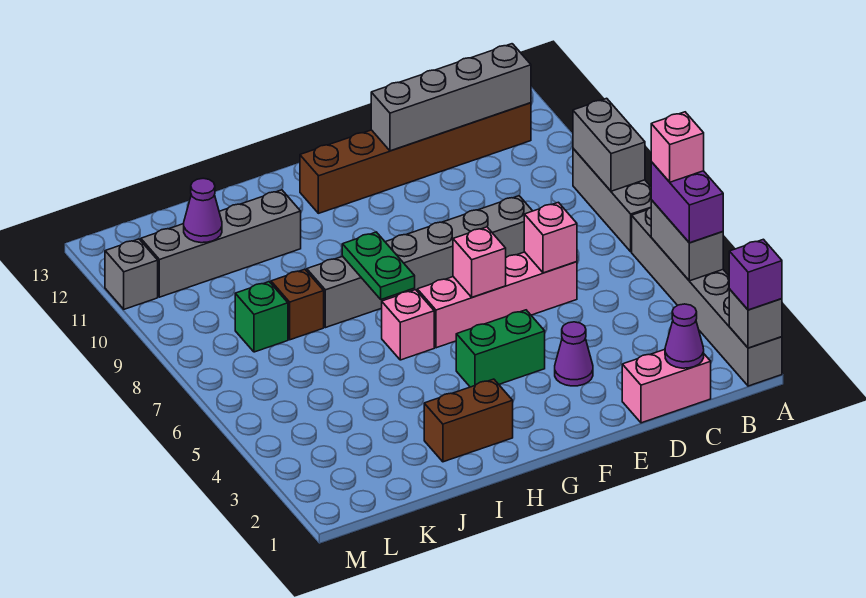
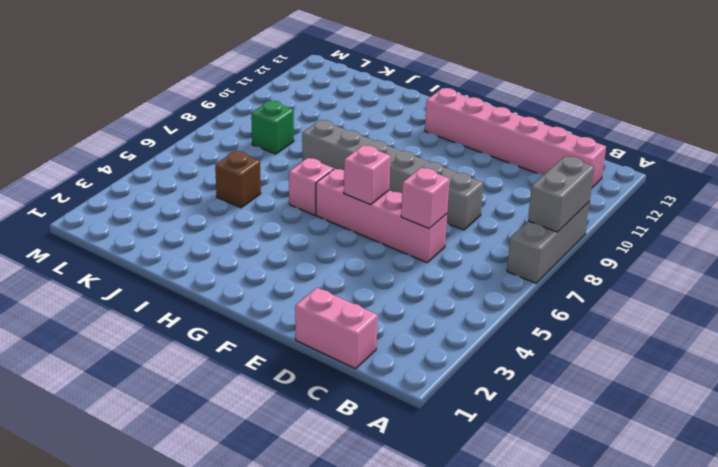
pink 1x6 brick [425,88,606,187] -> brown 1x6 brick [300,103,531,213]
brown 1x1 brick [215,151,261,208] -> brown 1x1 brick moved to [271,269,324,340]
none -> grey 1x6 brick [632,207,782,386]
none -> purple 1x1 cone [555,322,593,386]
none -> green 1x2 brick [456,310,545,387]

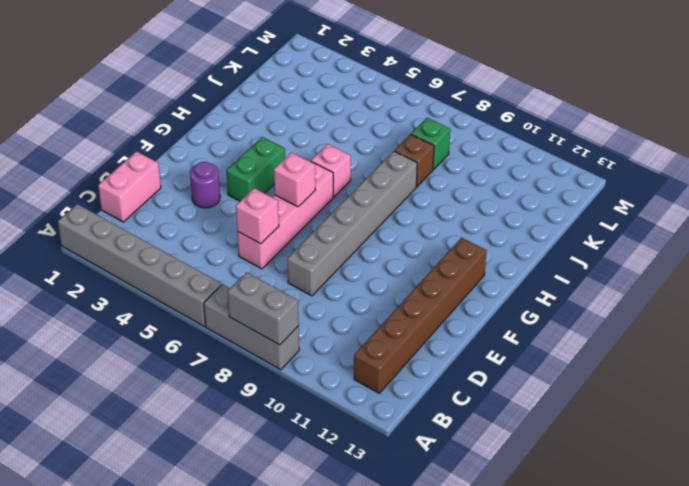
purple 1x1 round brick [190,162,220,208] -> purple 1x1 cone [555,322,593,386]
none -> brown 1x2 brick [424,379,513,462]
none -> grey 1x4 brick [141,190,301,297]
none -> grey 1x1 brick [105,239,158,309]

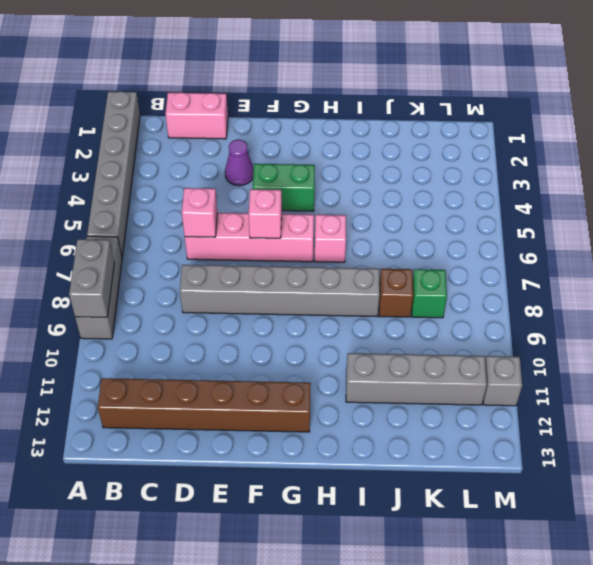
none -> brown 1x2 brick [424,379,513,462]
none -> grey 1x1 brick [729,289,782,348]
none -> grey 1x2 brick [651,200,723,281]

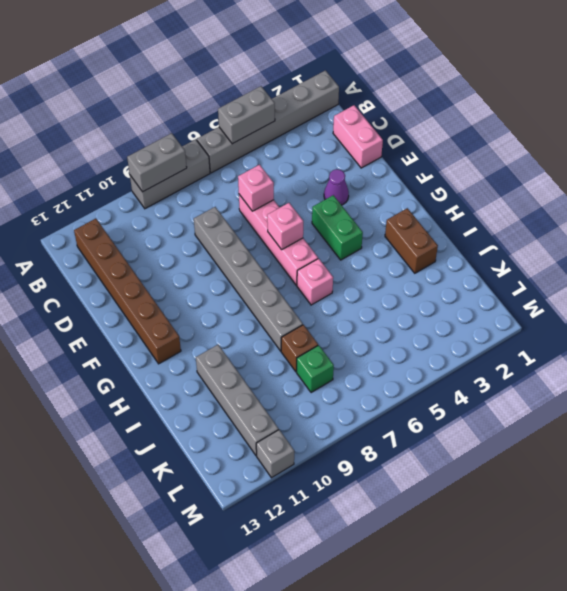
none -> grey 1x1 brick [729,289,782,348]
none -> grey 1x4 brick [371,44,531,151]
none -> purple 1x1 cone [665,304,704,368]

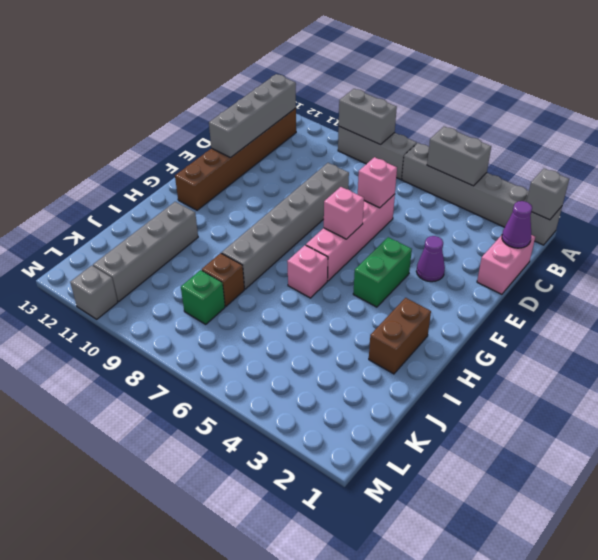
none -> green 1x2 plate [342,232,415,299]
none -> purple 1x1 cone [184,178,222,243]
none -> purple 1x1 brick [729,239,782,310]

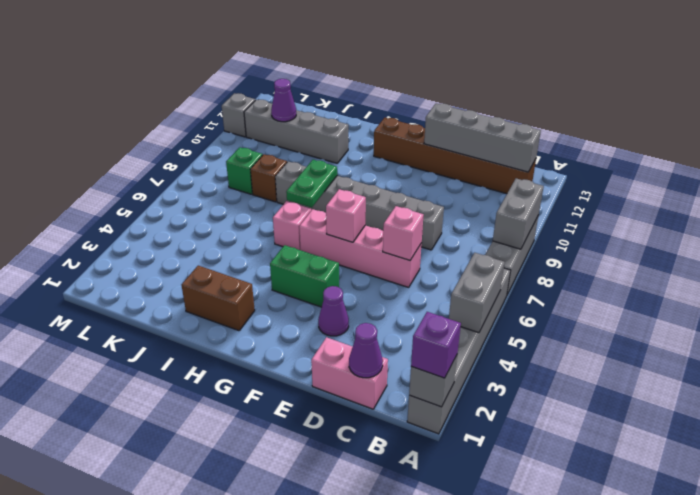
none -> purple 1x2 brick [651,162,723,243]
none -> pink 1x1 brick [651,112,704,182]

